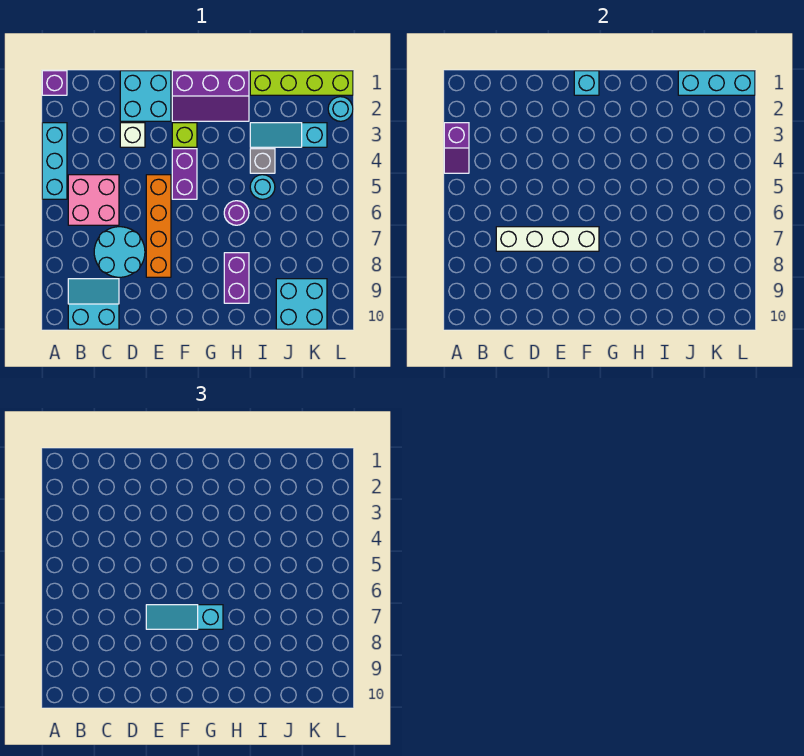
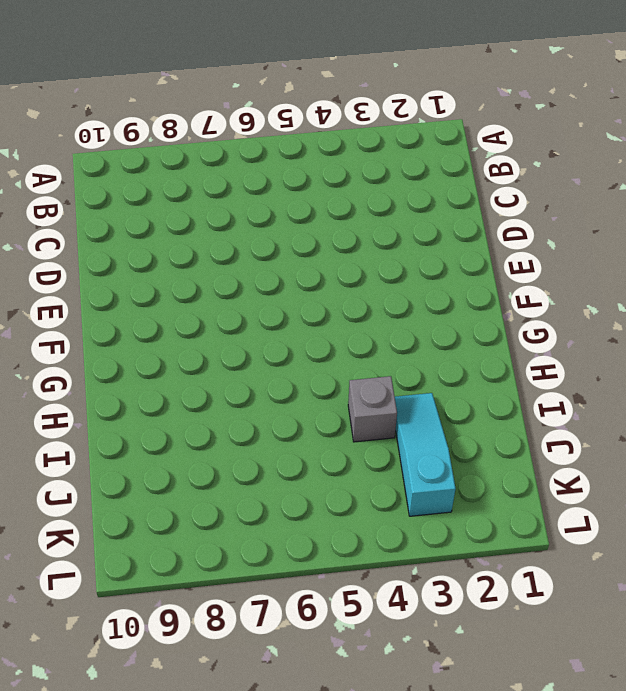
none -> purple 1x1 brick [42,71,67,95]
none -> cyan 1x3 brick [42,123,67,199]
none -> pink 2x2 brick [68,175,119,225]

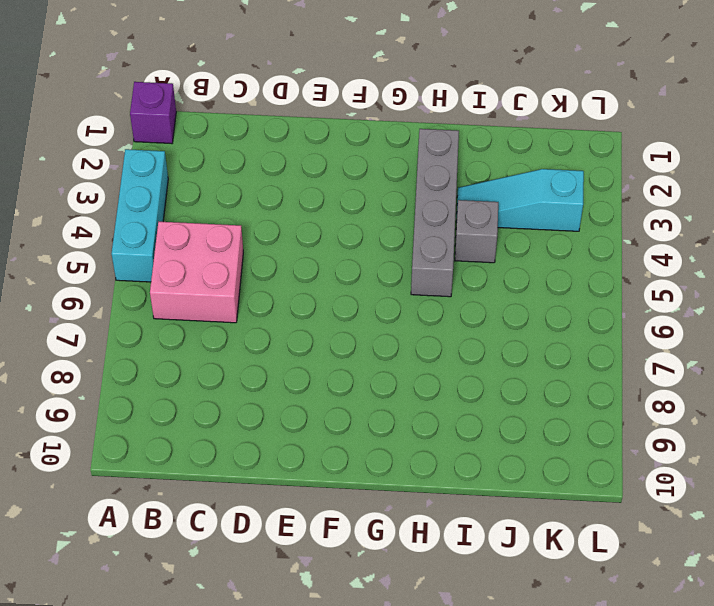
grey 1x4 brick [411,129,459,297] -> purple 2x3 slope [172,71,249,121]
none -> cyan 2x2 slope [68,279,119,329]
none -> cyan 2x2 round brick [94,227,145,277]
none -> cyan 2x2 brick [120,71,171,121]

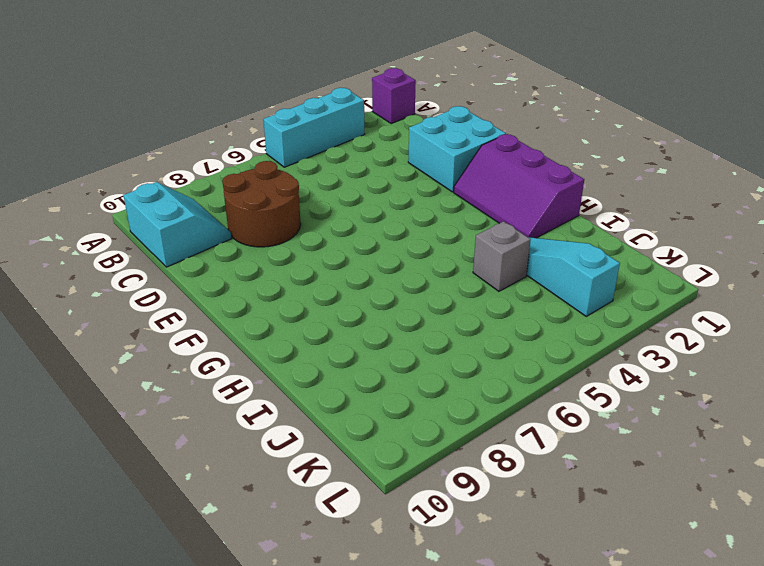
brown 2x2 round brick [223,161,301,247] -> cyan 2x2 round brick [94,227,145,277]
none -> pink 2x2 brick [68,175,119,225]
none -> white 1x1 brick [120,123,145,147]
none -> orange 1x4 brick [146,175,171,277]

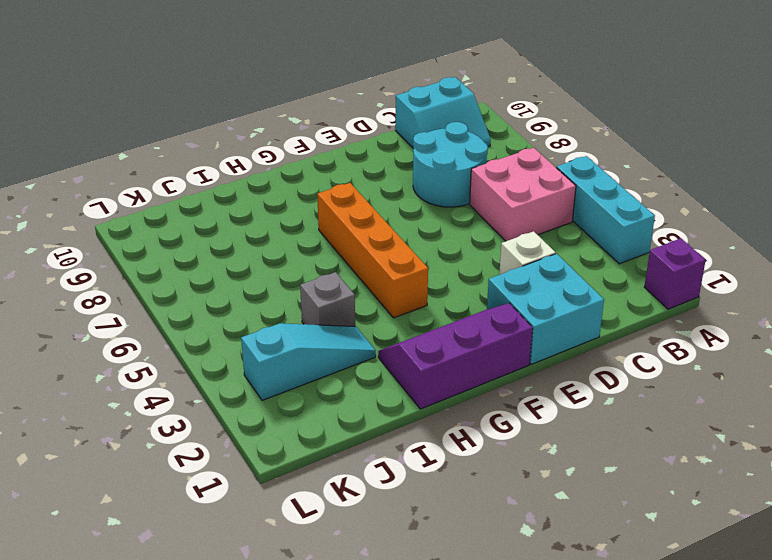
orange 1x4 brick [317,183,428,318] -> orange 1x4 brick moved to [146,175,171,277]
none -> lime 1x1 brick [172,123,197,147]
none -> purple 1x2 brick [172,149,197,199]
none -> purple 1x1 round brick [224,201,249,225]

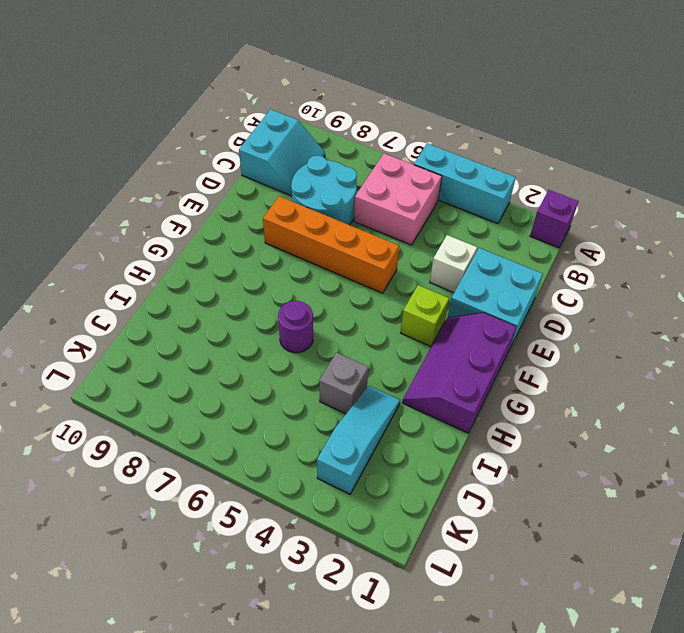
none -> purple 1x2 brick [172,149,197,199]
none -> purple 1x2 brick [224,253,249,303]
none -> lime 1x4 brick [250,71,353,95]

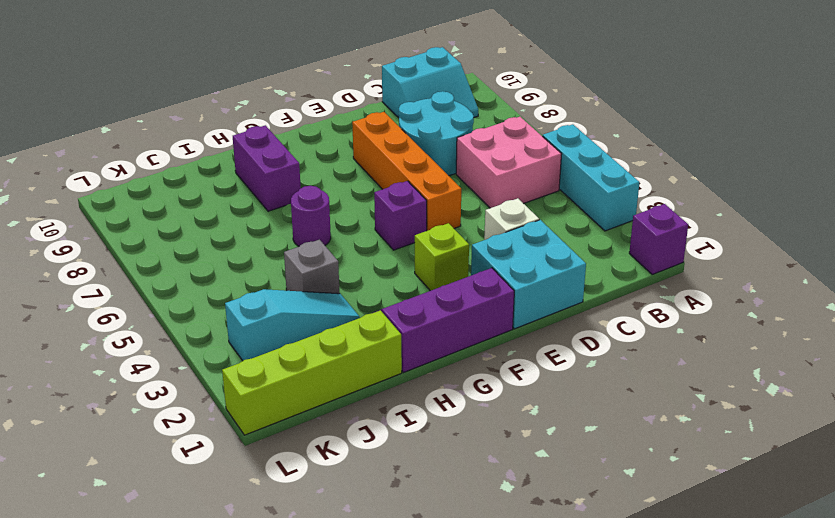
purple 1x1 brick [374,181,427,250] -> purple 1x2 brick [172,149,197,199]
none -> cyan 1x1 round brick [250,175,275,199]
none -> cyan 2x2 brick [276,279,327,329]
none -> cyan 1x1 round brick [328,97,353,121]

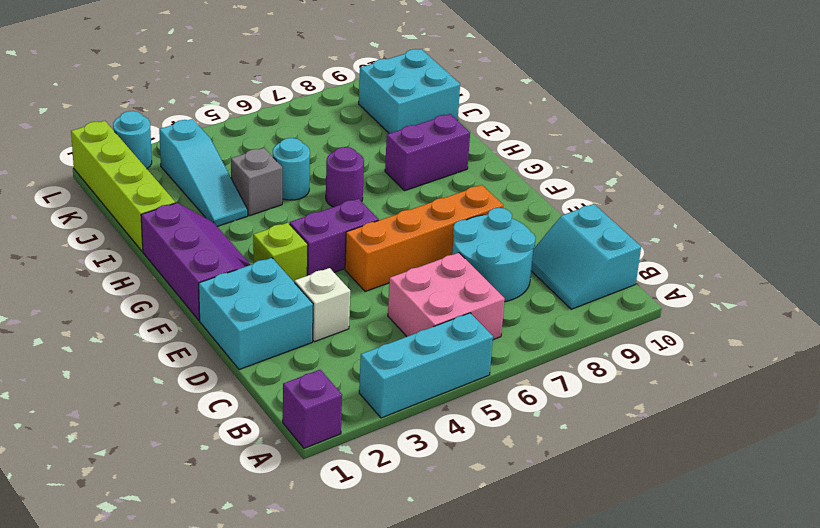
none -> purple 1x2 slope [444,123,469,173]
none -> white 1x4 brick [496,227,599,251]
none -> cyan 1x1 brick [574,71,599,95]

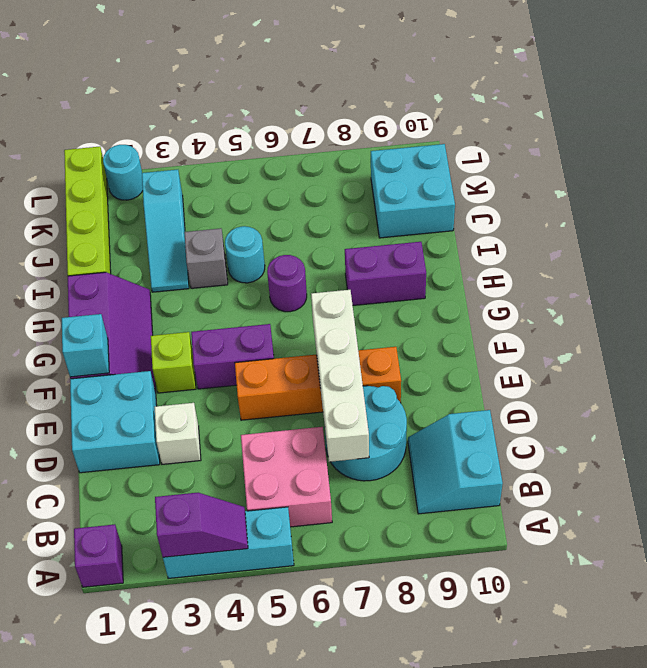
none -> cyan 1x3 brick [678,71,755,95]
none -> cyan 1x3 slope [146,605,223,629]

